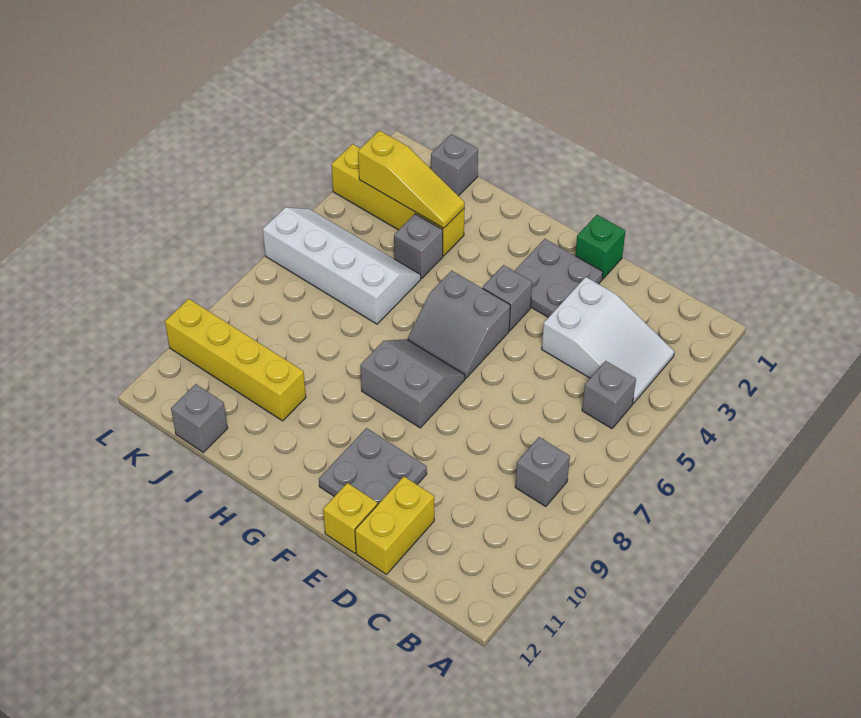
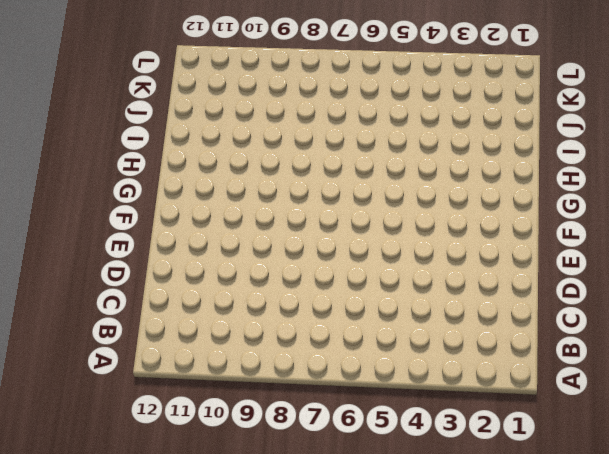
none -> white 2x3 slope [542,277,675,403]
none -> grey 1x1 brick [582,361,636,429]
none -> grey 1x1 brick [515,437,570,507]

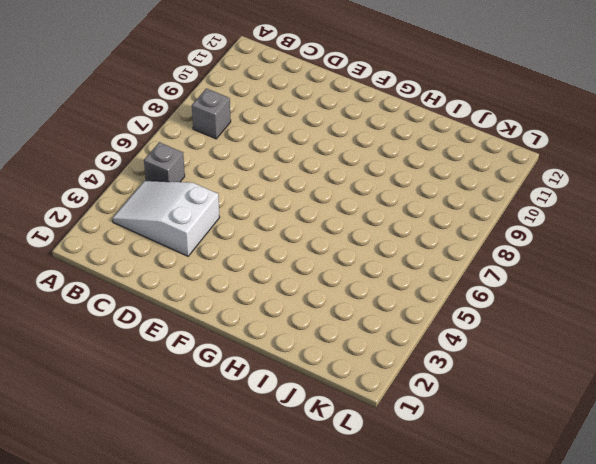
none -> yellow 1x2 brick [355,477,434,574]
none -> green 1x1 brick [575,215,625,279]
none -> grey 2x2 plate [515,239,603,317]

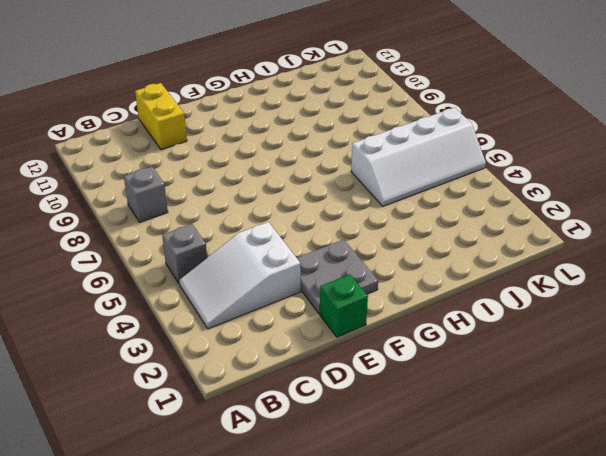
none -> grey 2x2 plate [319,428,427,504]
none -> yellow 1x1 brick [323,483,378,553]
none -> grey 1x1 brick [483,265,532,331]

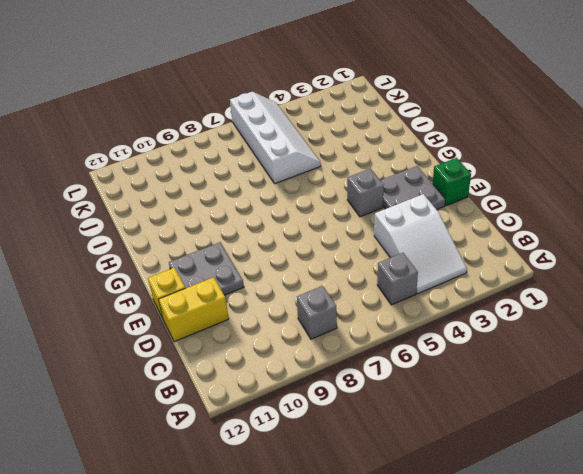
none -> grey 2x2 slope [408,271,510,378]
none -> grey 2x2 slope [360,339,465,428]
none -> yellow 1x4 brick [331,144,465,256]

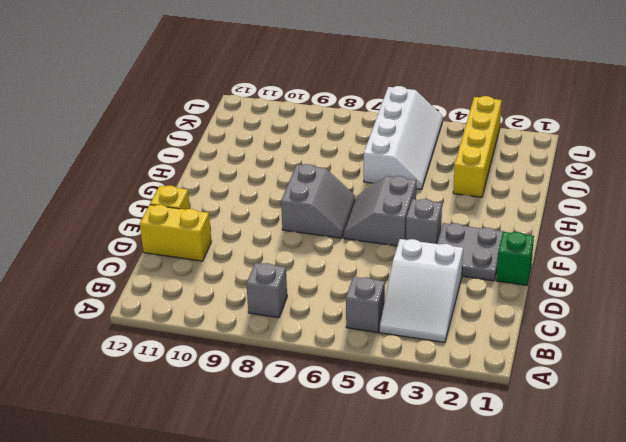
none -> grey 2x2 plate [319,428,427,504]
none -> grey 1x1 brick [394,214,443,278]
none -> yellow 1x4 brick [165,299,306,421]

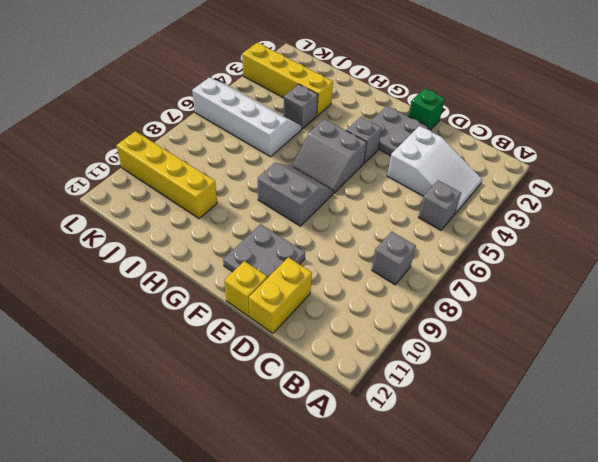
none -> grey 1x1 brick [431,134,478,196]
none -> grey 1x1 brick [171,384,228,452]
none -> yellow 1x3 slope [358,131,465,228]

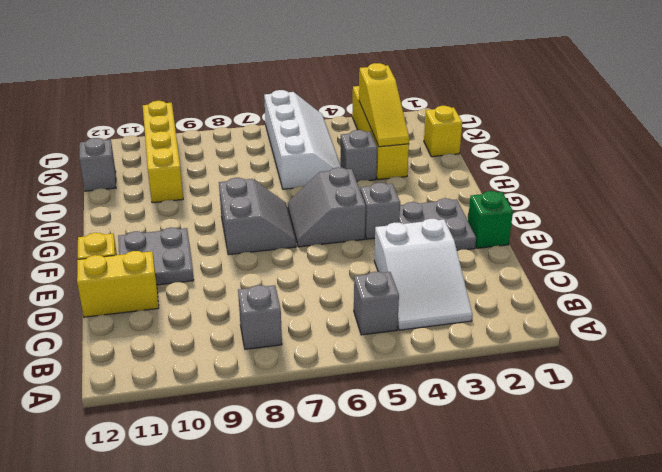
yellow 1x1 brick [424,106,462,157] -> grey 1x1 brick [431,134,478,196]

